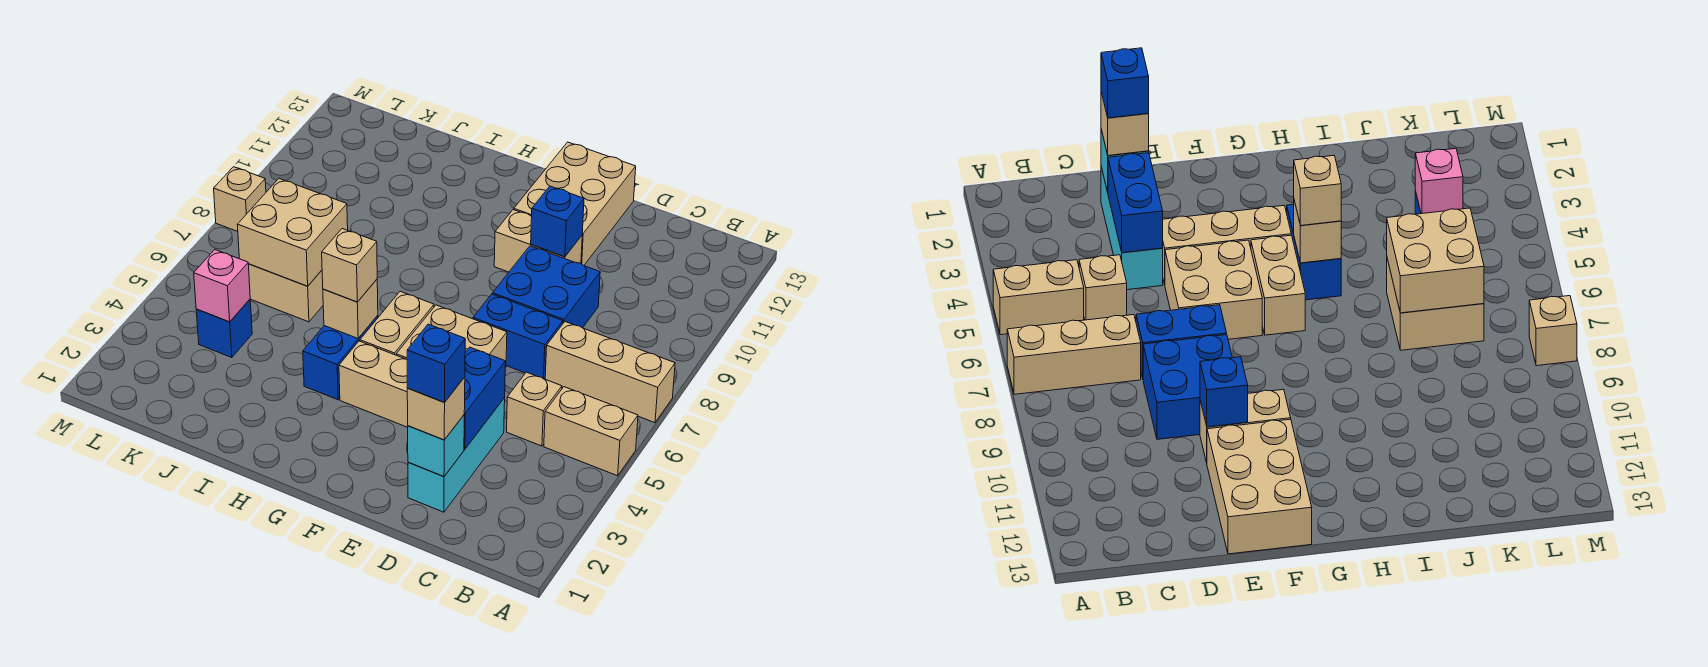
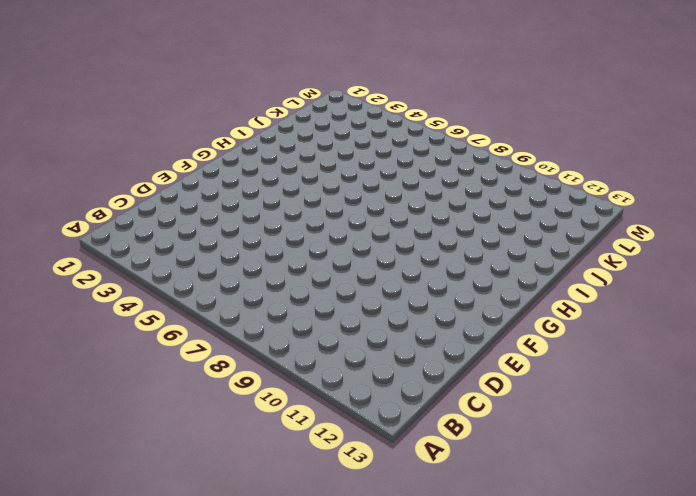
none -> tan 1x2 brick [544,387,638,476]
none -> tan 1x3 brick [545,322,675,423]
none -> tan 1x1 brick [507,372,562,446]

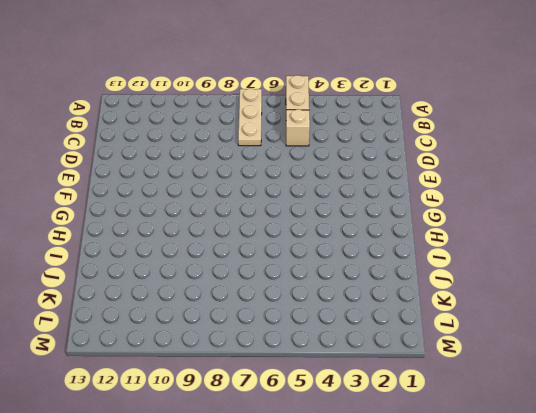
tan 1x3 plate [238,88,262,146] -> tan 1x3 brick [545,322,675,423]
none -> cyan 1x3 brick [408,398,505,512]
none -> blue 1x2 brick [473,294,563,379]
none -> blue 2x2 brick [493,246,600,328]

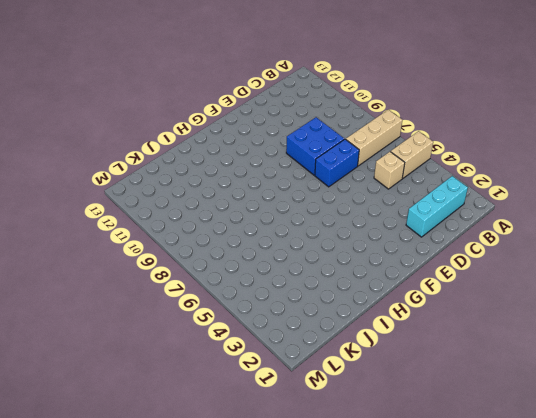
cyan 1x3 brick [406,176,468,237] -> cyan 1x3 brick turned to [408,398,505,512]
none -> tan 1x3 brick [339,341,408,427]
none -> tan 2x2 brick [396,305,507,368]
none -> tan 1x2 brick [494,210,582,272]

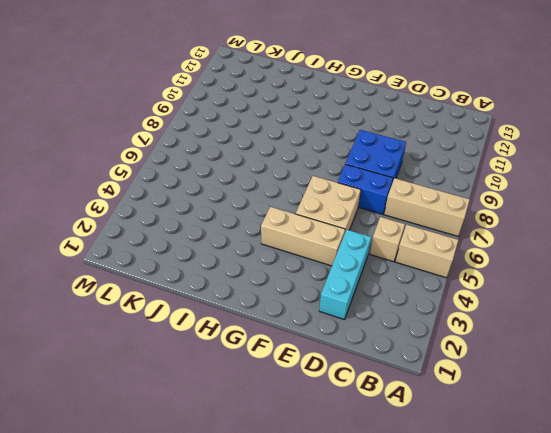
none -> tan 1x2 brick [494,210,582,272]
none -> tan 2x3 brick [514,142,636,265]
none -> tan 1x2 brick [360,291,434,355]

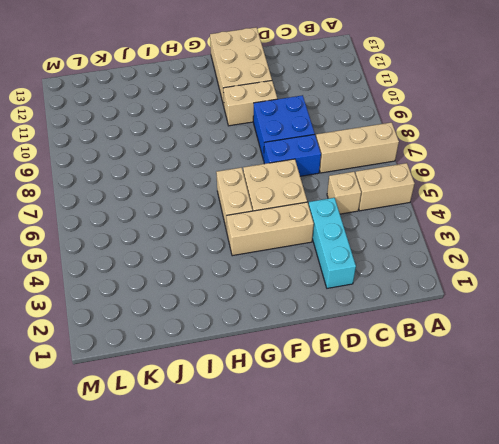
none -> blue 1x2 brick [303,315,378,400]
none -> tan 2x2 brick [248,264,323,322]
none -> blue 1x1 brick [196,299,252,358]

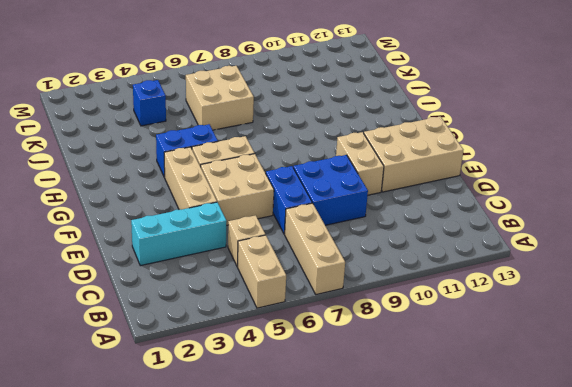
none -> tan 1x1 brick [214,167,266,232]
none -> cyan 1x1 brick [408,415,464,477]
none -> blue 1x2 brick [464,347,506,449]

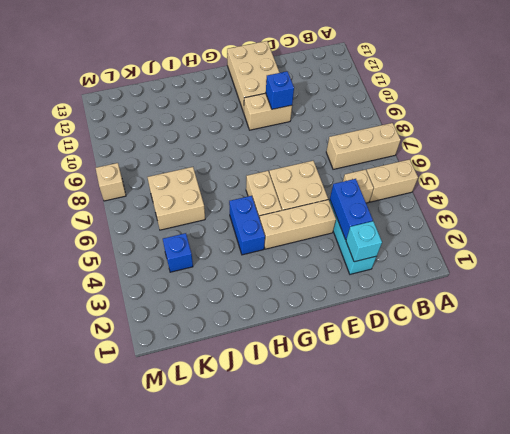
none -> blue 1x2 brick [473,294,563,379]
none -> blue 2x2 brick [493,246,600,328]
none -> tan 1x1 brick [323,279,378,338]

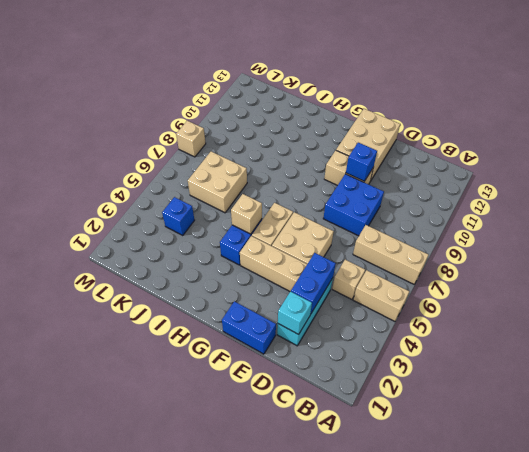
blue 1x2 brick [222,301,276,354] -> blue 1x2 brick moved to [473,294,563,379]
none -> tan 2x2 brick [238,179,348,286]
none -> pink 1x1 brick [194,250,250,322]
none -> tan 1x1 brick [407,377,465,440]

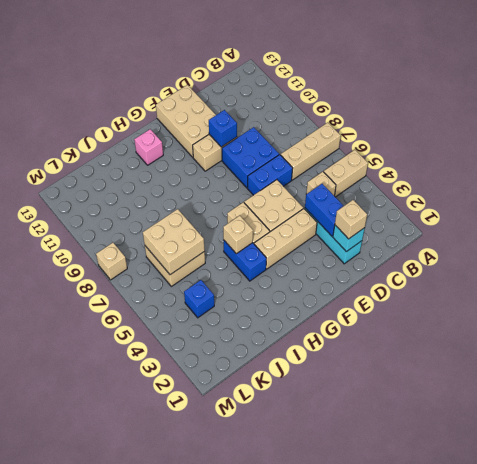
pink 1x1 brick [134,129,163,165] -> pink 1x1 brick moved to [194,250,250,322]
none -> tan 1x1 brick [322,229,377,302]
none -> blue 1x1 brick [407,324,465,402]

